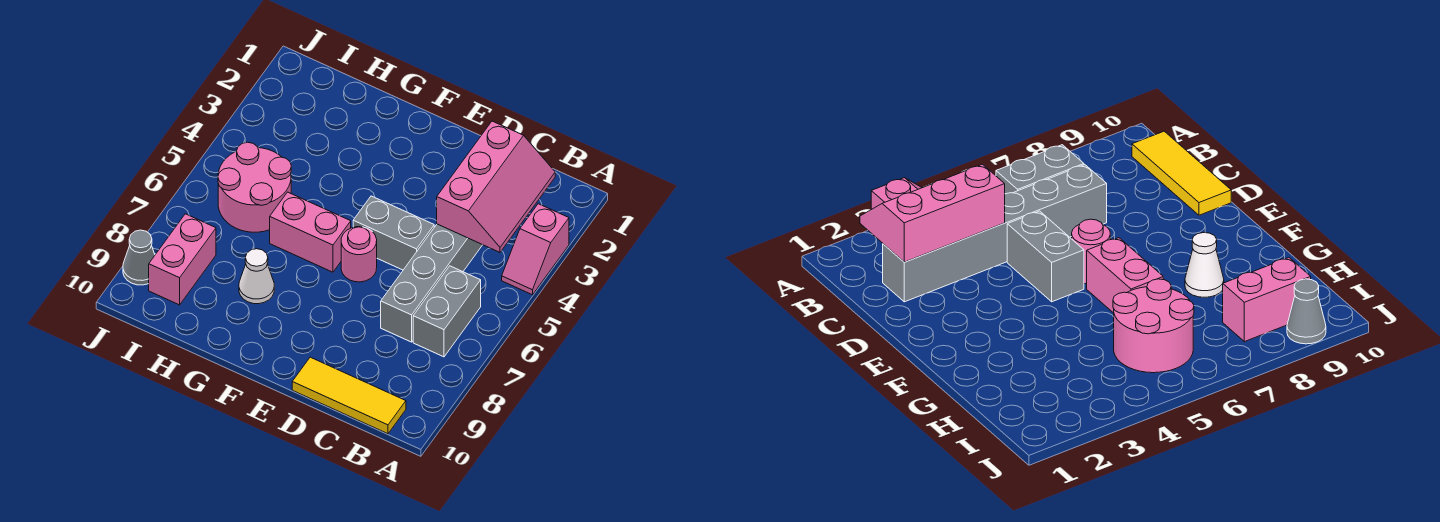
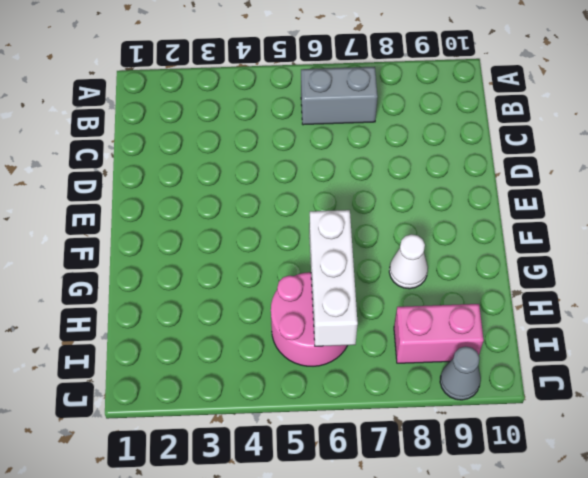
white 1x3 brick [309,210,358,346] -> none
none -> pink 1x2 slope [502,204,569,295]
none -> yellow 1x3 tile [292,357,406,434]
none -> grey 1x6 brick [381,224,482,342]

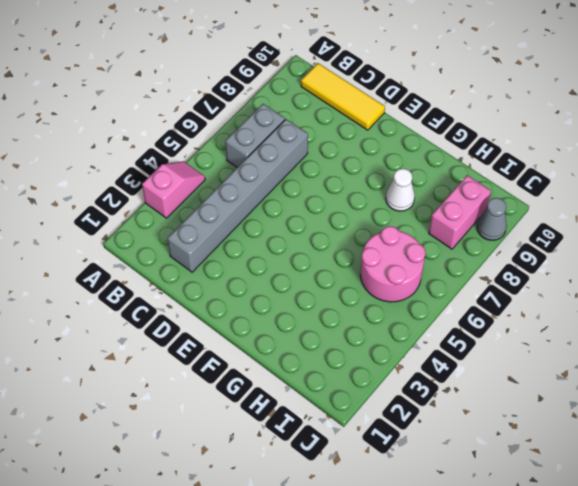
none -> grey 1x2 brick [353,196,434,270]
none -> pink 1x1 round brick [341,227,377,282]
none -> pink 1x2 brick [270,192,351,272]

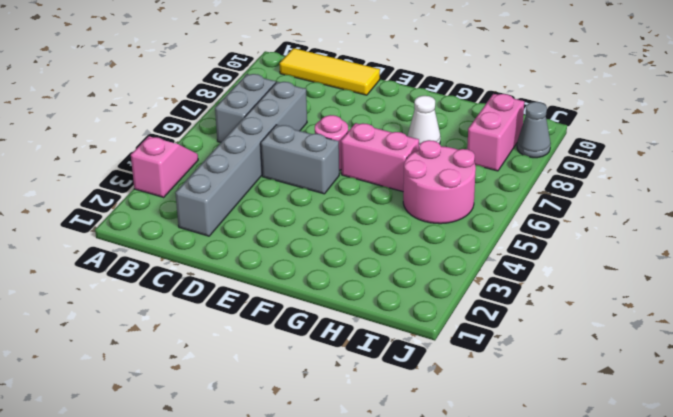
none -> pink 2x3 slope [437,121,555,252]

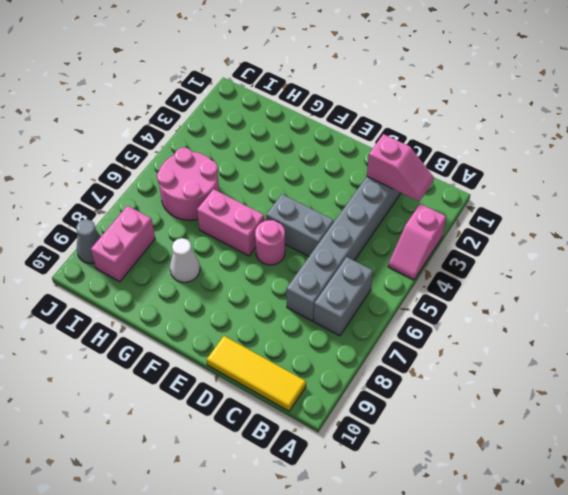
pink 1x2 slope [367,134,434,202] -> pink 2x3 slope [437,121,555,252]

